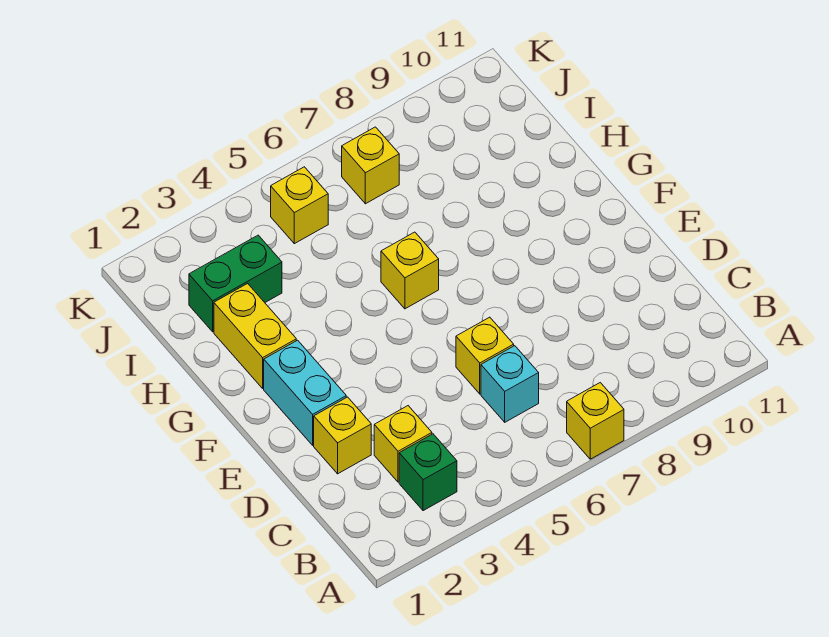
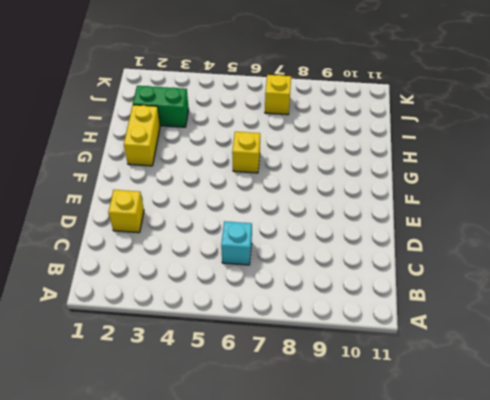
none -> yellow 1x1 brick [567,383,624,459]
none -> green 1x1 brick [399,434,457,511]
none -> yellow 1x1 brick [374,406,432,482]

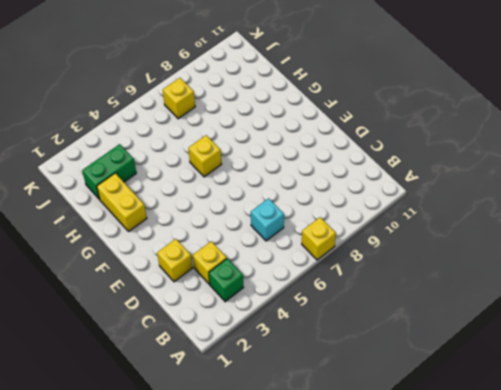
none -> yellow 1x1 brick [456,317,514,394]
none -> cyan 1x2 brick [264,340,346,445]
none -> yellow 1x1 brick [271,167,328,244]

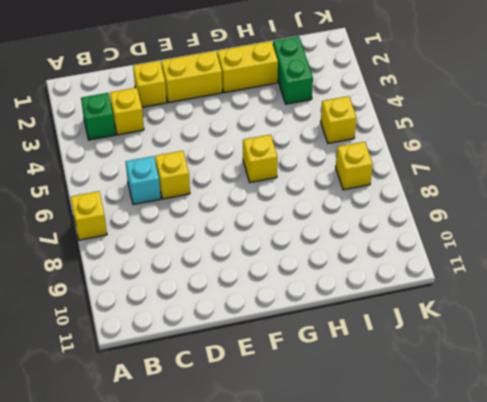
yellow 1x2 brick [161,51,222,103] -> cyan 1x2 brick [264,340,346,445]

